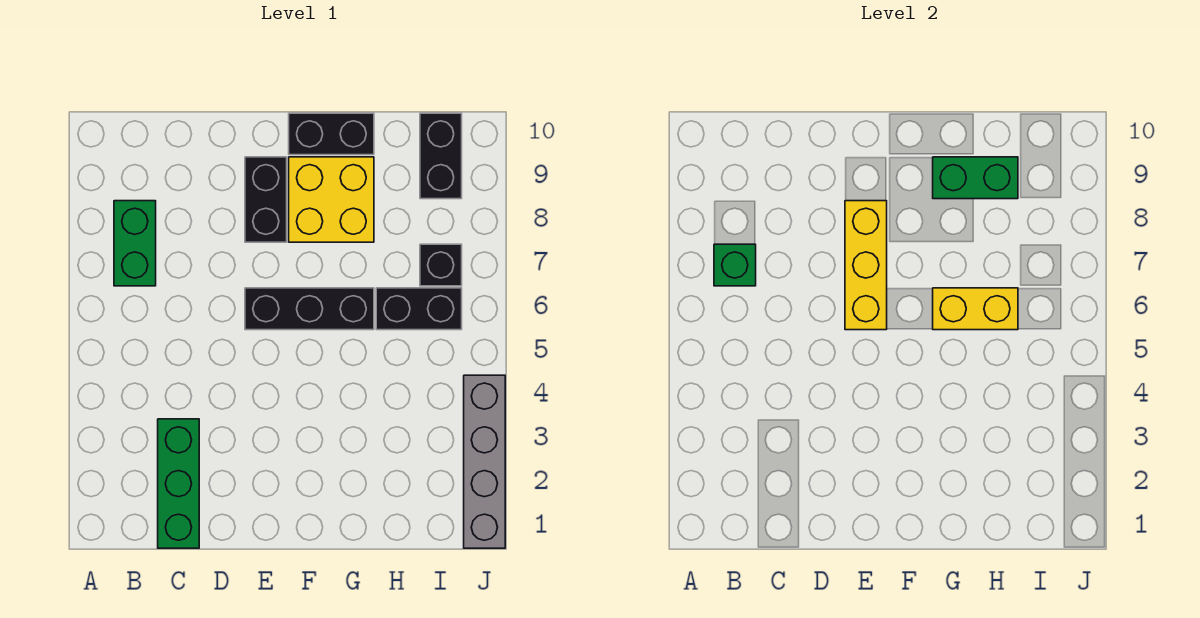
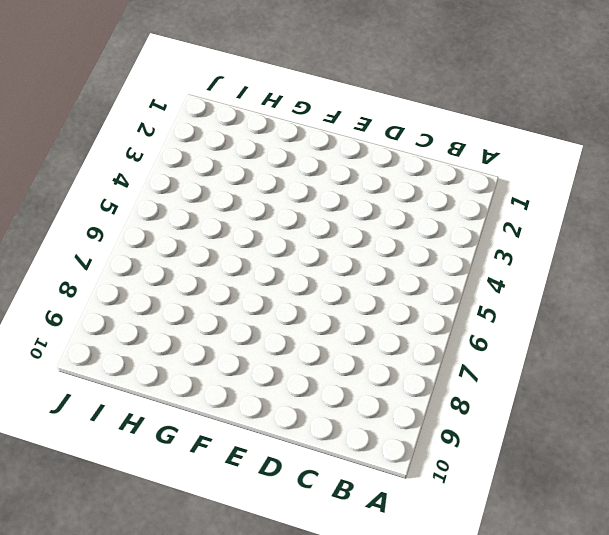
none -> green 1x2 brick [114,201,156,286]
none -> green 1x3 brick [158,419,199,548]
none -> black 1x3 brick [245,288,374,330]

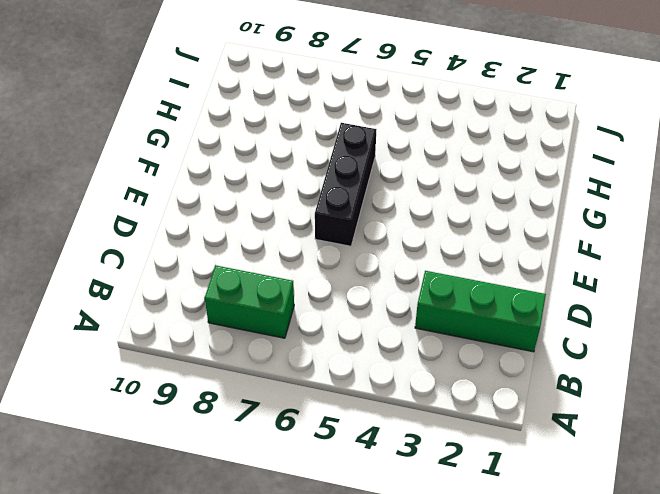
none -> black 1x2 brick [245,157,287,242]
none -> yellow 2x2 brick [289,157,374,242]
none -> black 1x2 brick [289,113,374,155]

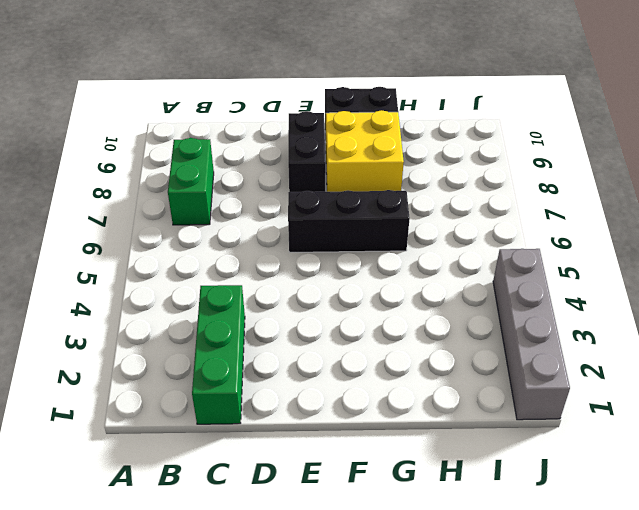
none -> black 1x2 brick [376,288,462,330]
none -> black 1x1 brick [420,244,462,286]
none -> black 1x2 brick [420,113,462,199]

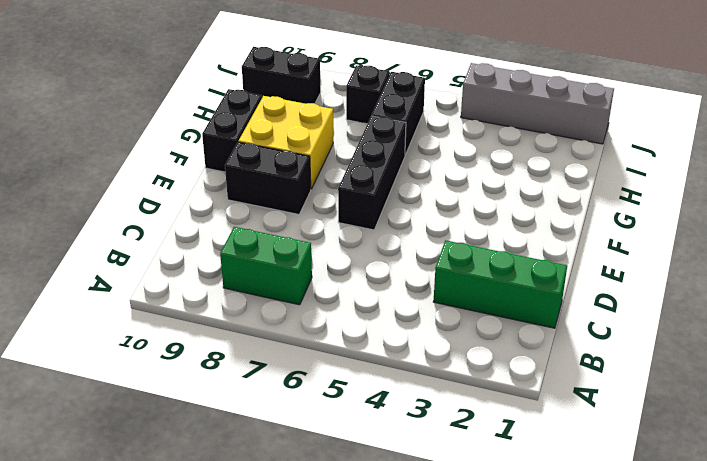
none -> green 1x1 brick [714,244,756,286]
none -> yellow 1x3 brick [845,201,887,330]
none -> yellow 1x2 brick [933,288,1018,330]

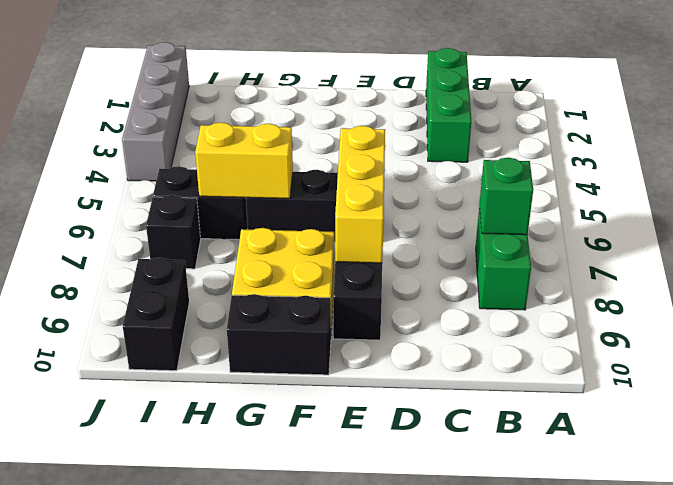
none -> green 1x2 brick [933,157,1018,199]

